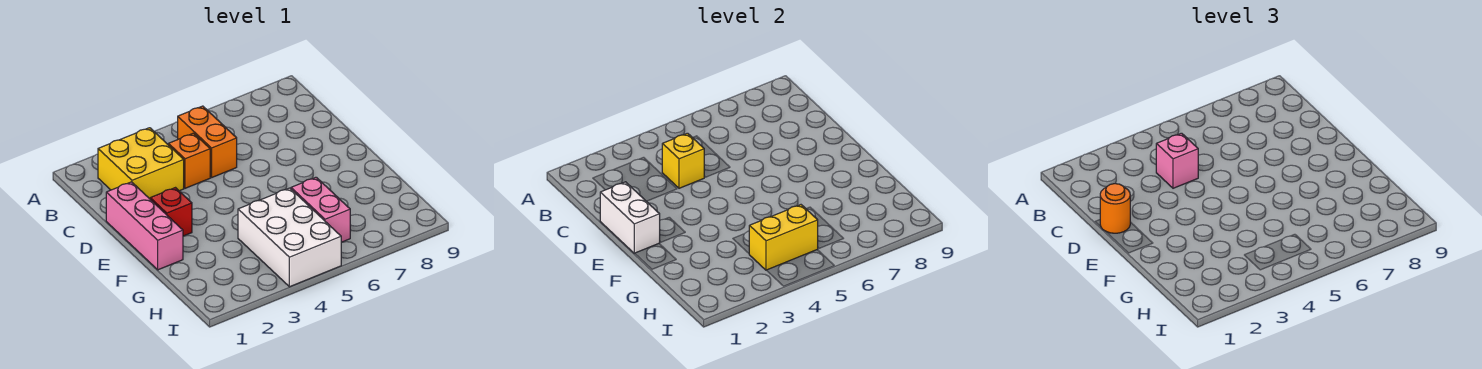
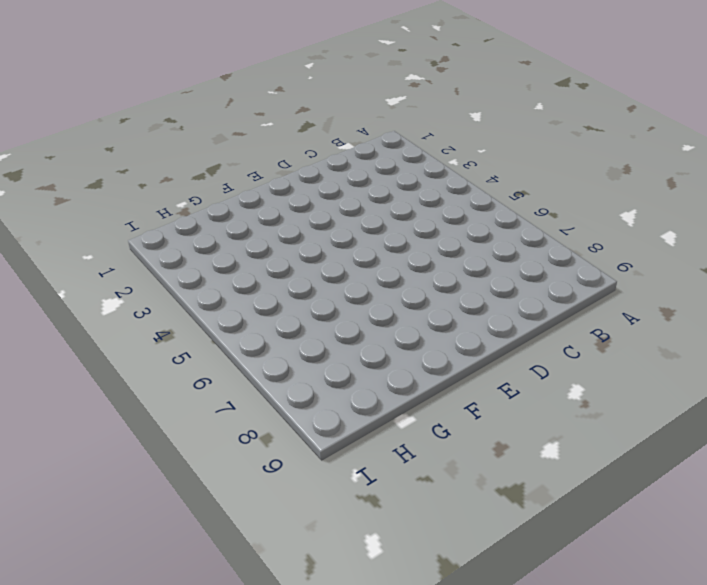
none -> yellow 2x2 brick [98,128,184,199]
none -> orange 1x2 brick [178,106,237,177]
none -> orange 1x1 brick [168,133,210,188]

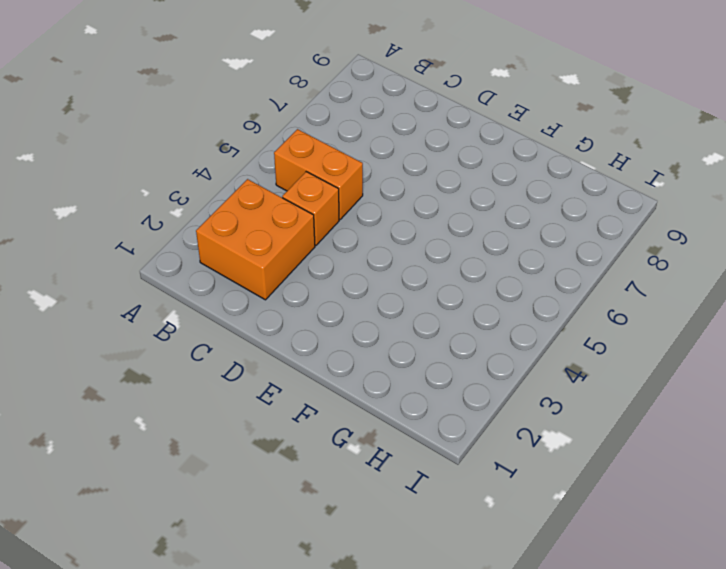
orange 2x2 brick [196,179,315,300] -> yellow 2x2 brick [98,128,184,199]
none -> pink 1x3 brick [106,182,183,270]
none -> red 1x1 brick [150,188,192,236]
none -> white 2x3 brick [238,188,342,287]

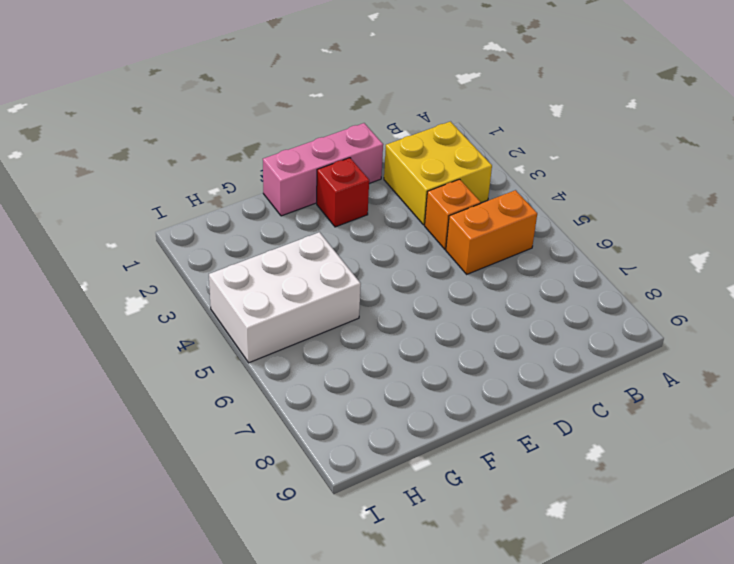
none -> pink 1x2 brick [291,177,350,242]
none -> yellow 1x1 brick [662,133,704,188]
none -> white 1x2 brick [600,182,660,253]

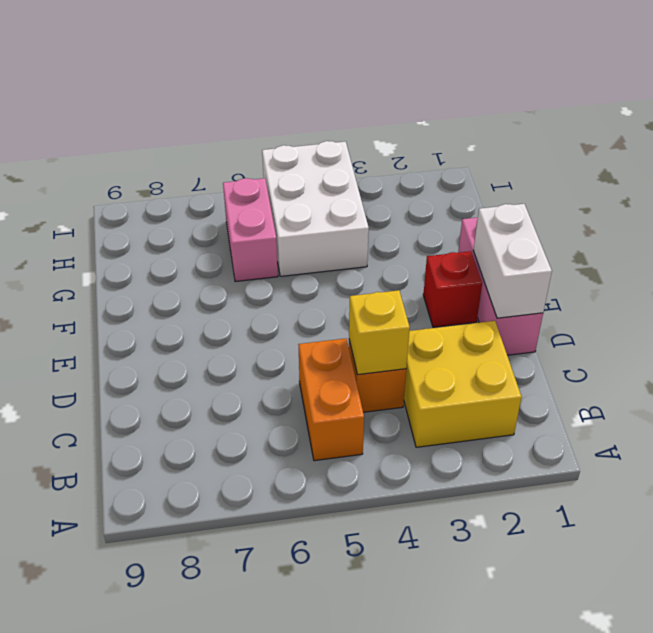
none -> yellow 1x2 brick [749,205,818,270]
none -> pink 1x1 brick [1156,133,1198,188]
none -> orange 1x1 round brick [1100,184,1130,233]

